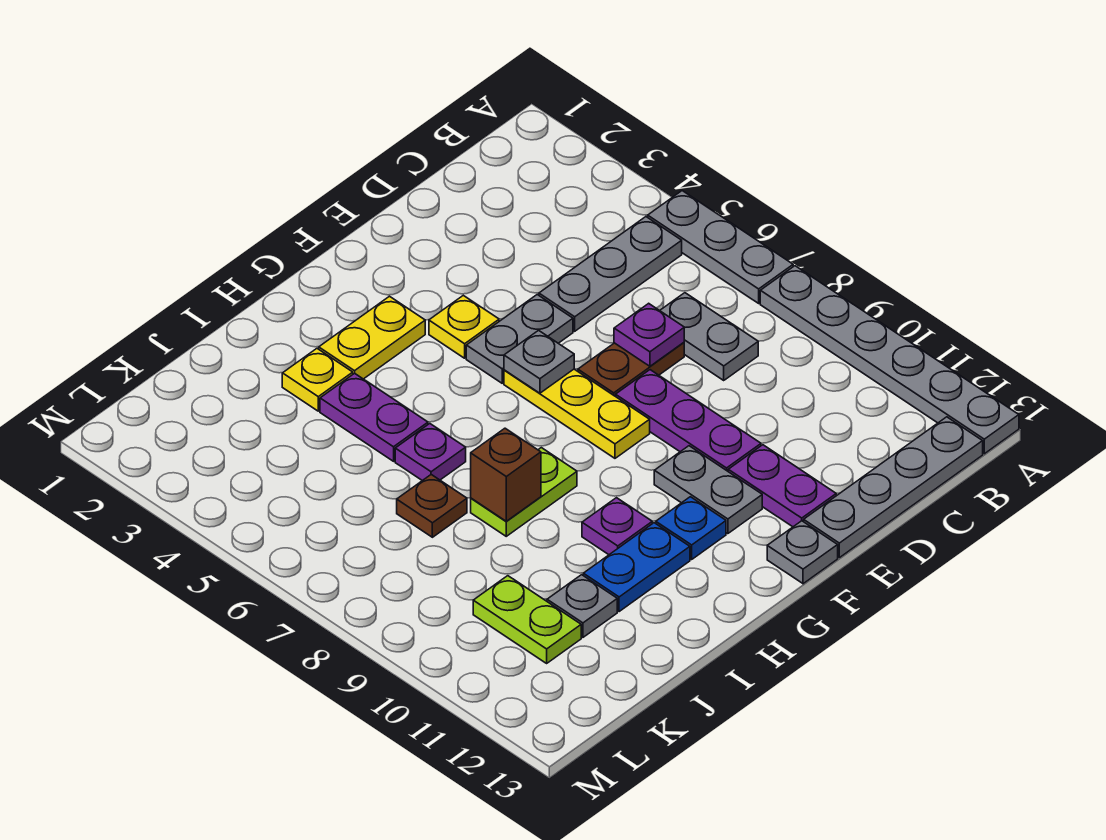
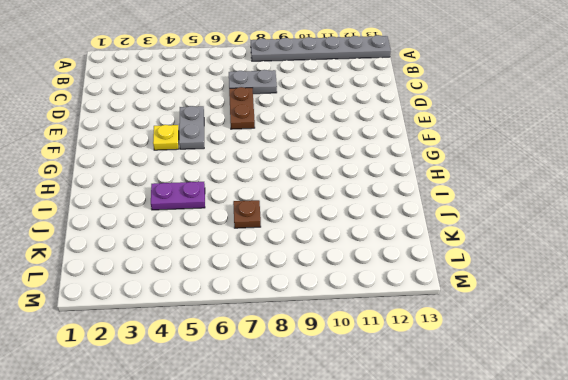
none -> grey 1x3 plate [648,191,793,303]
none -> grey 1x3 plate [539,217,682,331]
none -> grey 1x4 plate [804,417,983,558]

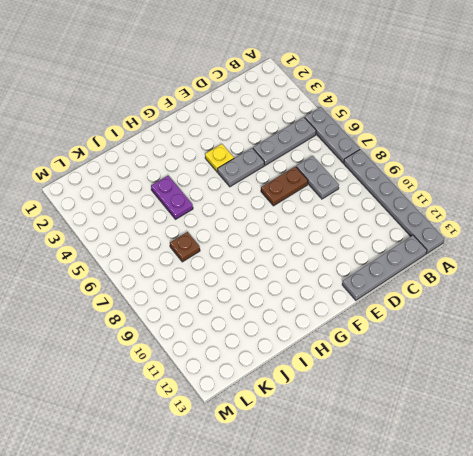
none -> purple 1x3 plate [616,370,761,471]
none -> purple 1x2 plate [728,445,836,527]
none -> yellow 1x3 plate [504,369,650,458]

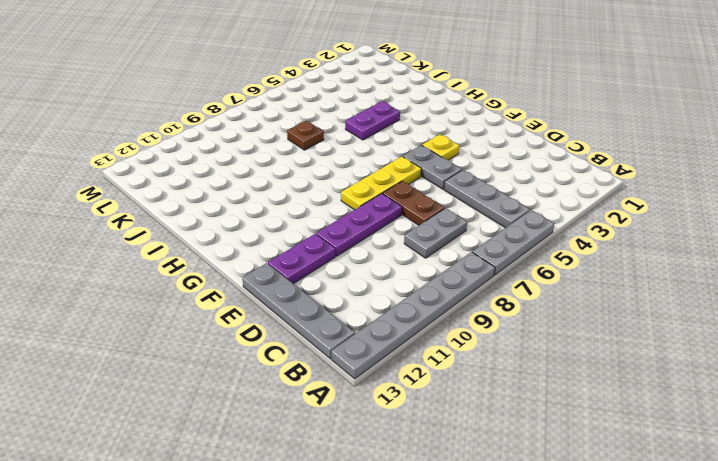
none -> grey 1x2 plate [654,446,762,534]
none -> grey 1x1 plate [767,521,838,584]
none -> yellow 1x2 plate [319,296,425,379]

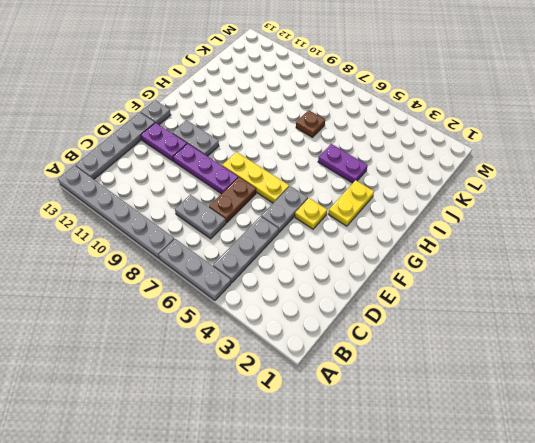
none -> blue 1x1 plate [656,497,726,559]
none -> lime 1x2 plate [471,448,577,536]
none -> purple 1x1 plate [582,498,652,555]

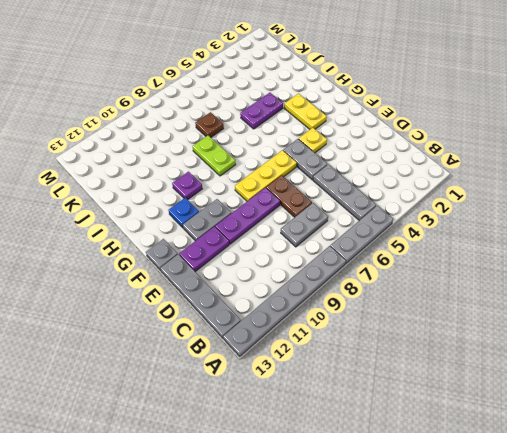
none -> blue 1x2 plate [583,523,690,612]
none -> yellow 1x1 plate [282,349,353,411]
none -> purple 1x1 plate [395,424,466,481]

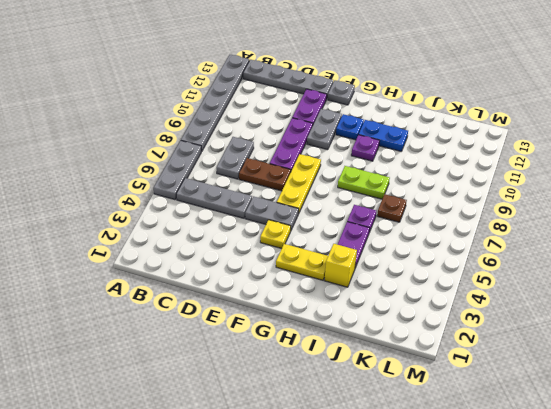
yellow 1x1 brick [324,244,357,287] -> yellow 1x1 plate [282,349,353,411]
none -> grey 1x1 plate [547,575,617,637]
none -> lime 1x2 plate [473,576,581,663]
none -> purple 1x1 plate [614,303,684,366]

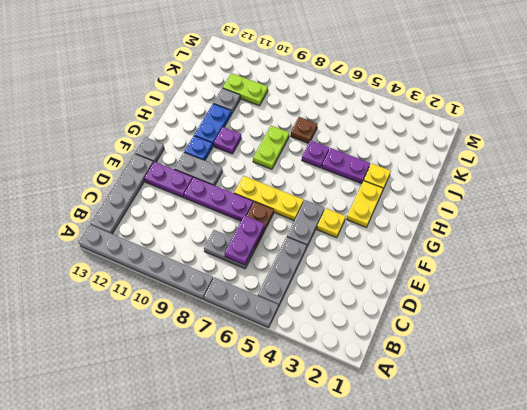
purple 1x2 plate [225,215,264,265] -> purple 1x1 plate [614,303,684,366]
none -> grey 1x1 plate [504,330,574,393]
none -> brown 1x1 brick [471,428,541,521]

